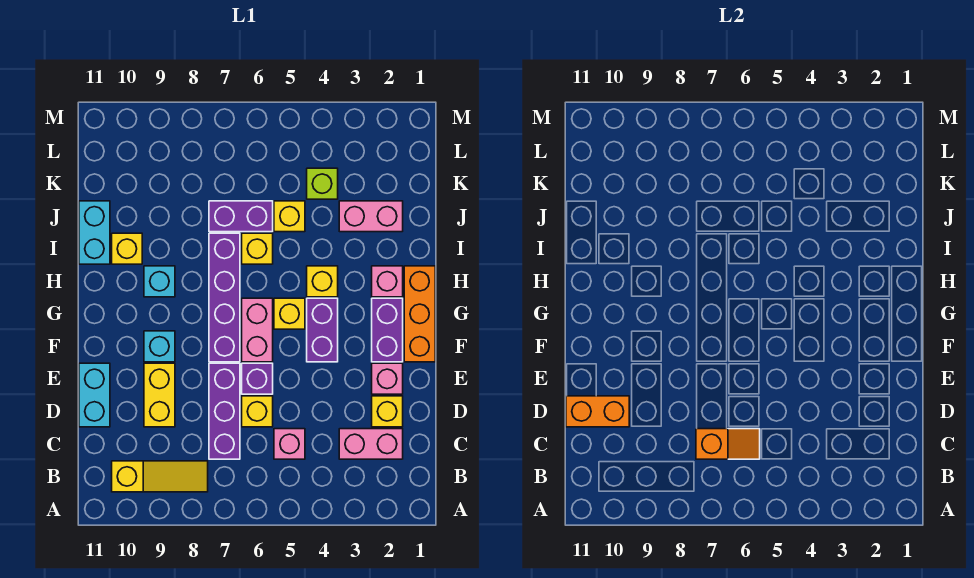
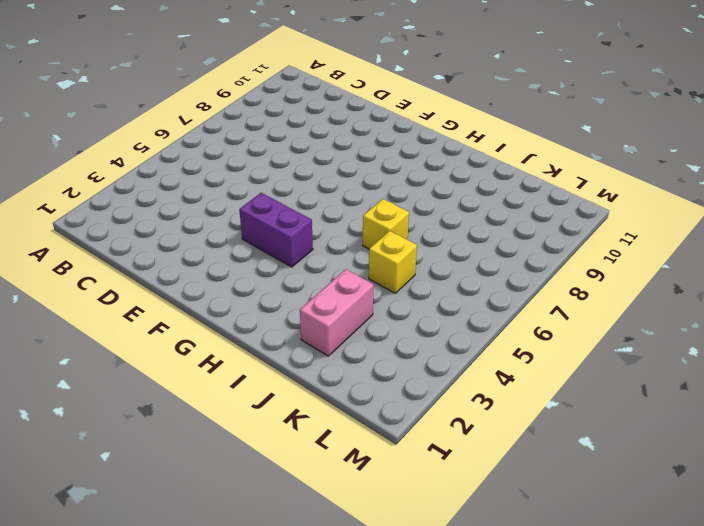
none -> yellow 1x3 slope [112,461,208,492]
none -> pink 1x2 brick [339,429,403,459]
none -> pink 1x1 brick [274,429,305,459]

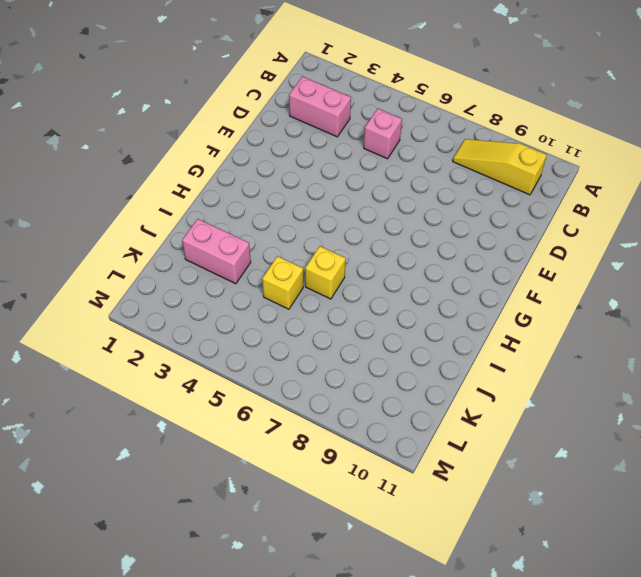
none -> purple 1x3 brick [209,363,240,459]
none -> yellow 1x1 brick [372,396,403,427]
none -> yellow 1x1 brick [242,396,273,427]

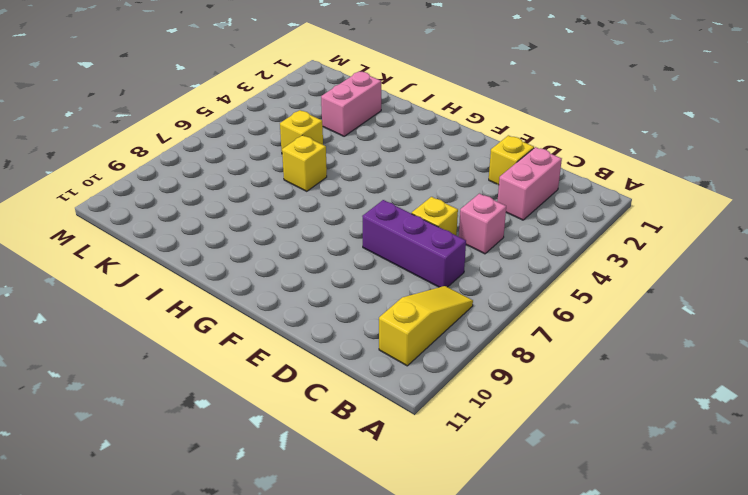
none -> yellow 1x2 brick [144,363,175,427]
none -> cyan 1x2 brick [79,363,110,427]
none -> pink 1x1 brick [372,363,403,394]

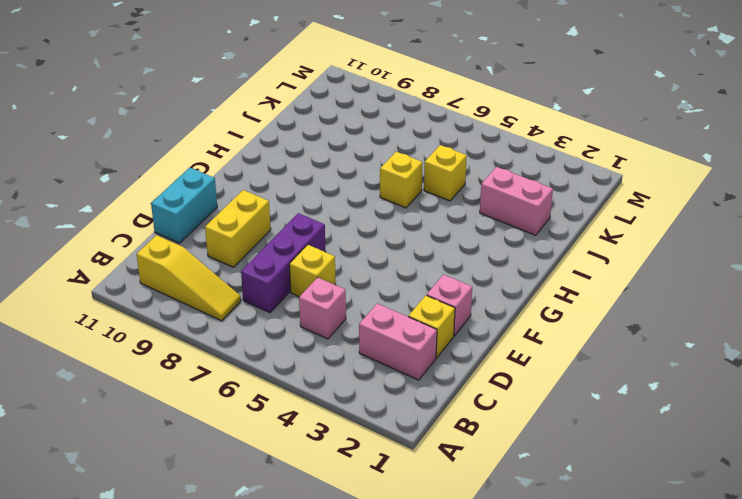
none -> purple 1x1 brick [242,363,273,394]
none -> orange 1x3 brick [404,266,435,362]
none -> purple 1x2 brick [372,298,403,362]

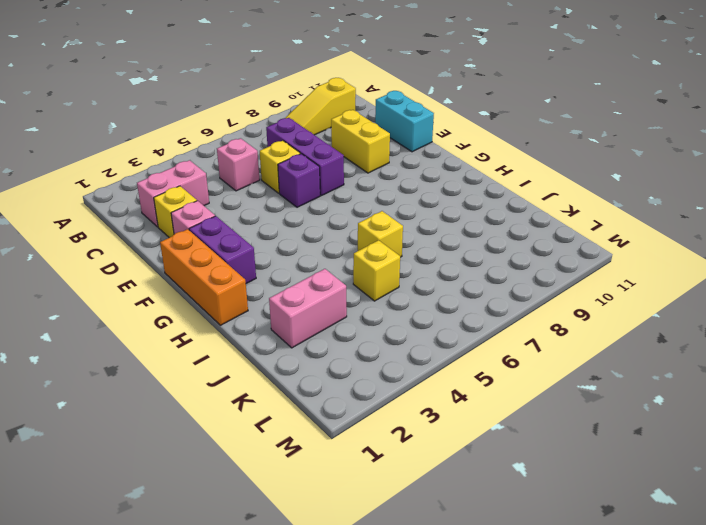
none -> purple 1x2 brick [307,298,338,362]
none -> pink 1x2 brick [242,298,273,362]
none -> purple 1x4 brick [209,233,240,362]

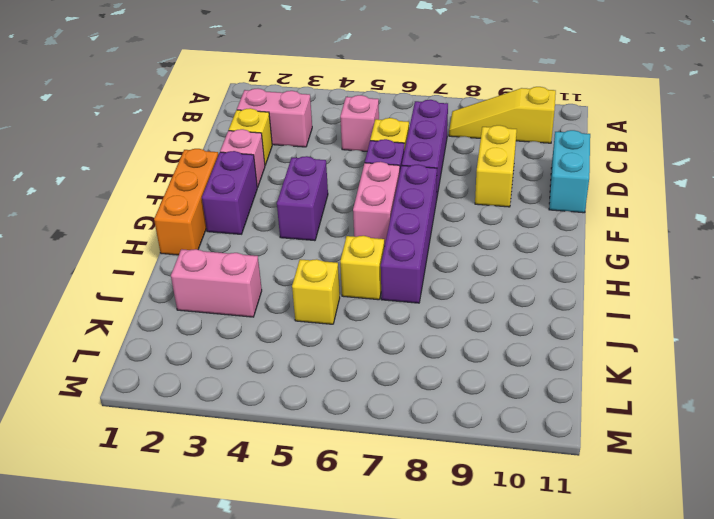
none -> cyan 1x1 brick [144,331,175,362]
none -> yellow 1x1 brick [274,298,305,329]
none -> pink 1x1 brick [372,266,403,297]

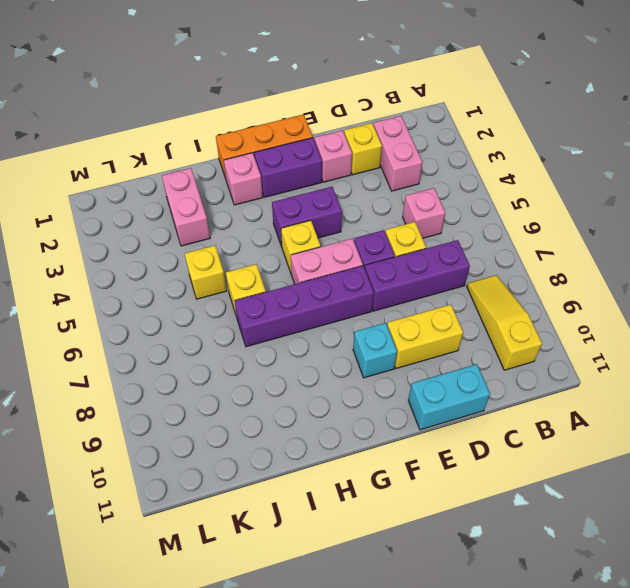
none -> yellow 1x1 brick [307,266,338,297]
none -> cyan 1x1 brick [144,266,175,297]
none -> yellow 1x1 brick [112,233,142,264]

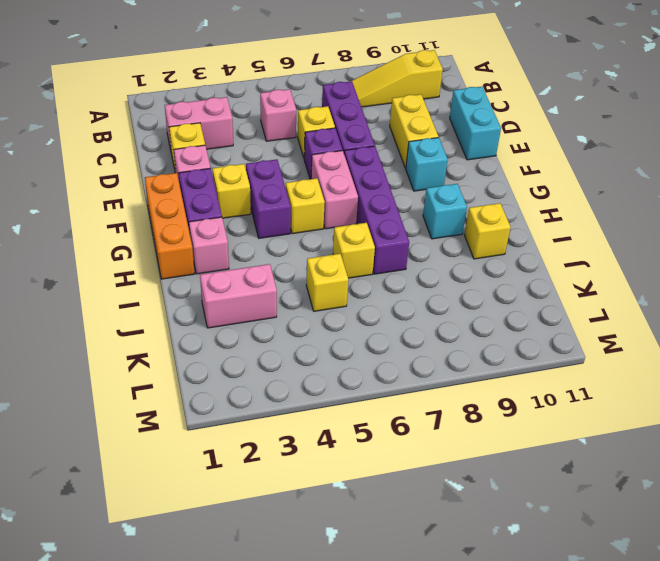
yellow 1x1 brick [212,164,251,218] -> yellow 1x1 brick moved to [307,266,338,297]
none -> cyan 1x2 brick [79,201,110,264]
none -> purple 1x2 brick [209,201,273,232]
none -> lime 1x1 brick [307,168,338,199]

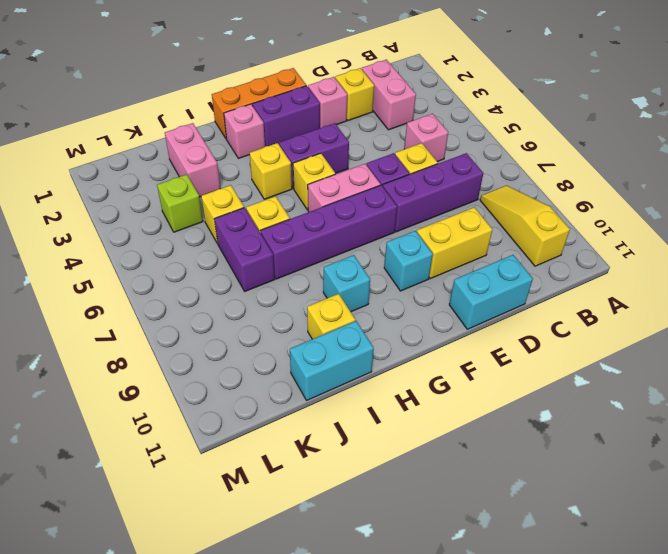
none -> orange 1x2 slope [696,429,760,459]
none -> orange 1x2 brick [566,396,629,427]

